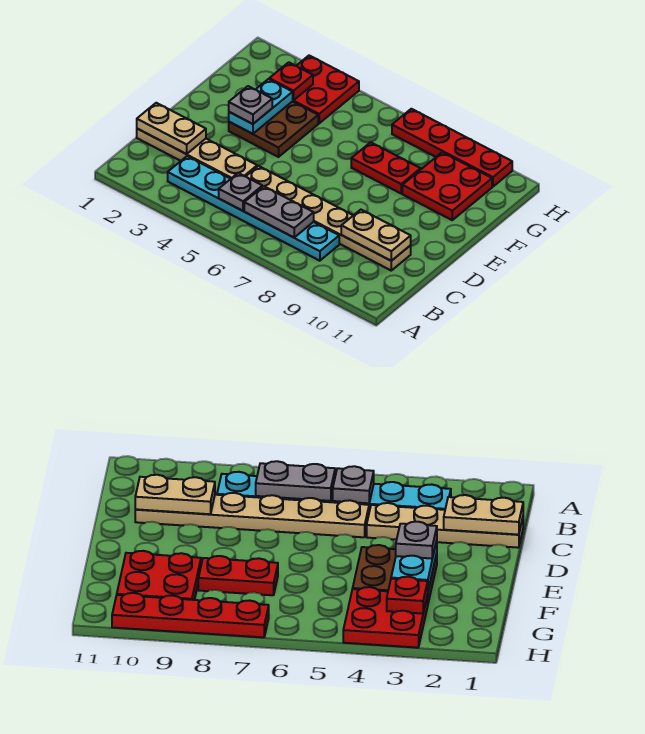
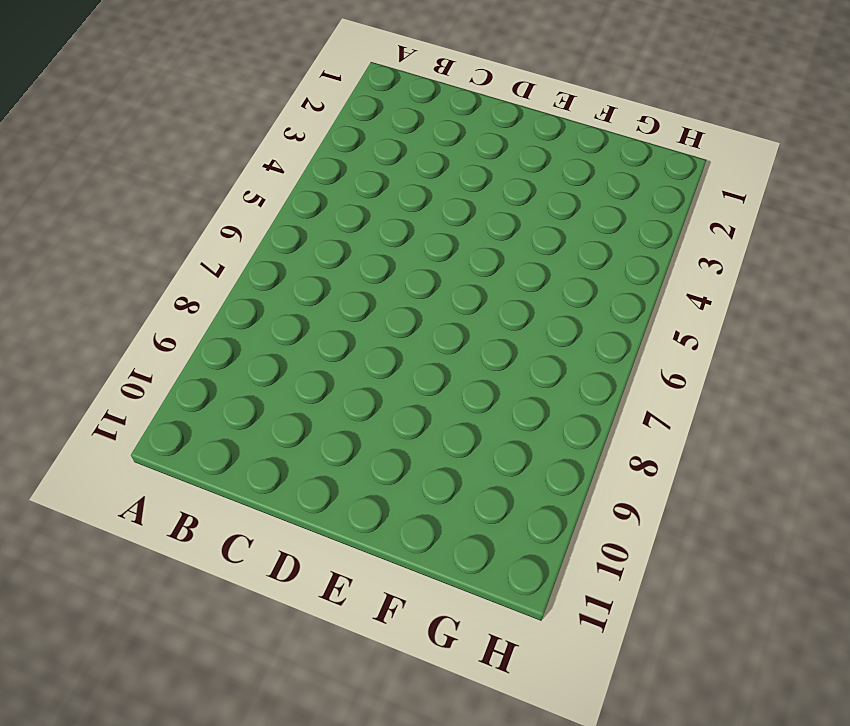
none -> cyan 1x6 plate [168,156,339,261]
none -> tan 1x4 plate [137,129,257,179]
none -> tan 1x6 plate [246,166,411,270]

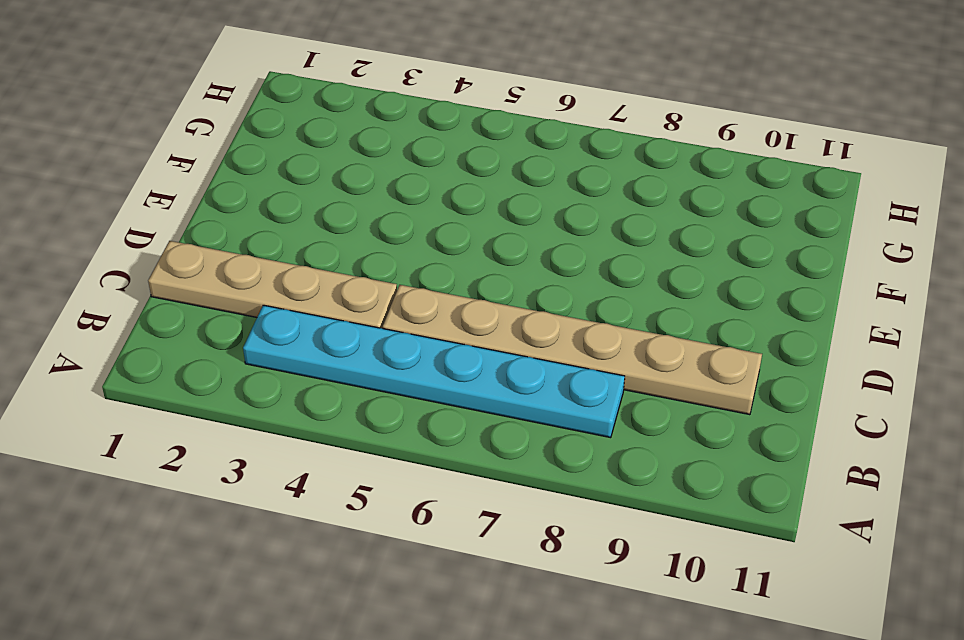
none -> brown 2x2 plate [229,101,318,157]
none -> red 1x2 plate [351,142,421,193]
none -> red 2x2 plate [402,152,492,220]

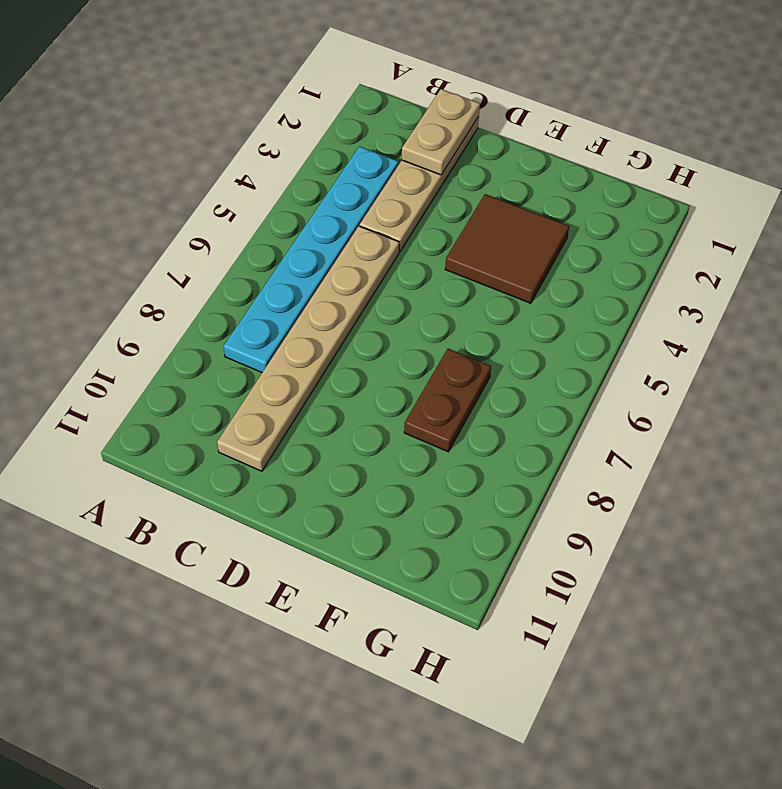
brown 2x2 tile [445,194,569,303] -> brown 2x2 plate [229,101,318,157]
brown 1x2 plate [404,349,491,452] -> red 1x2 plate [351,142,421,193]
none -> red 2x2 plate [402,152,492,220]
none -> red 2x2 plate [293,56,359,123]
none -> red 1x4 plate [392,109,512,187]

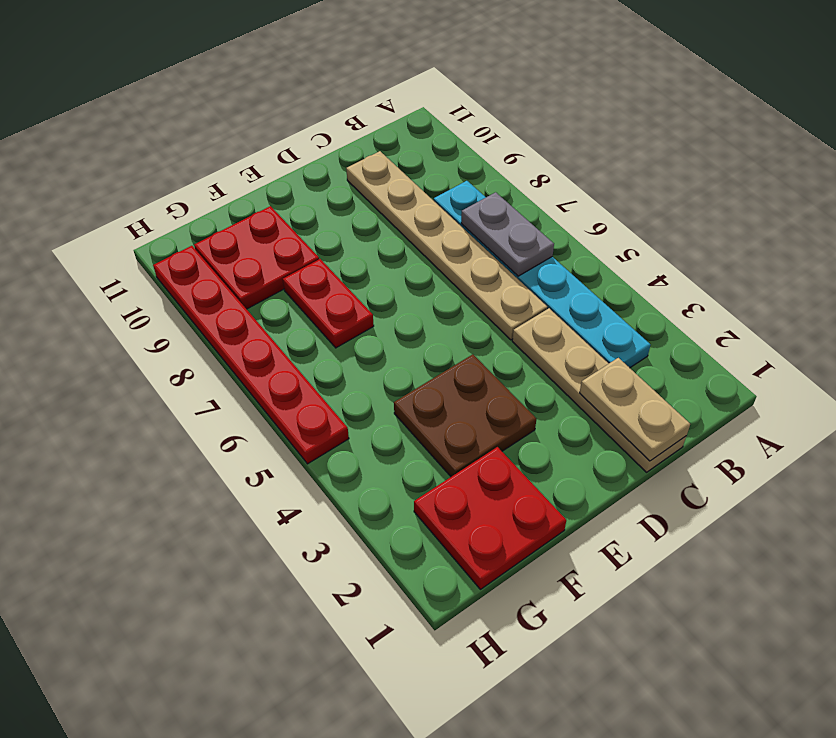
red 2x2 plate [414,447,566,589] -> red 2x2 plate moved to [293,56,359,123]
red 1x6 plate [153,246,349,464] -> red 1x4 plate [392,109,512,187]
none -> grey 1x1 plate [219,173,262,211]
none -> tan 1x2 plate [341,210,411,261]
none -> cyan 1x2 plate [229,79,293,134]

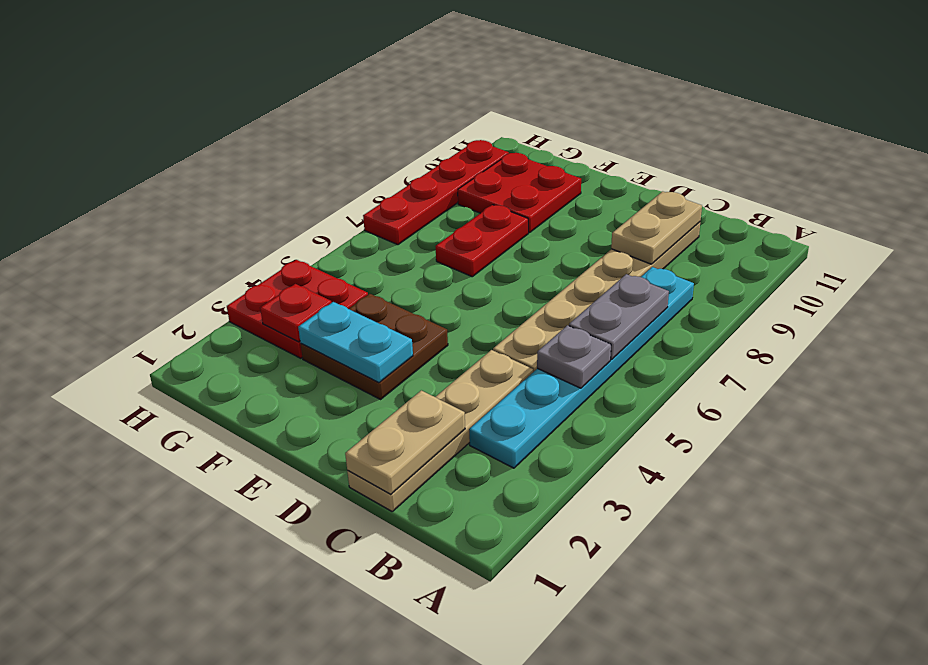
none -> grey 1x1 plate [229,86,272,124]

